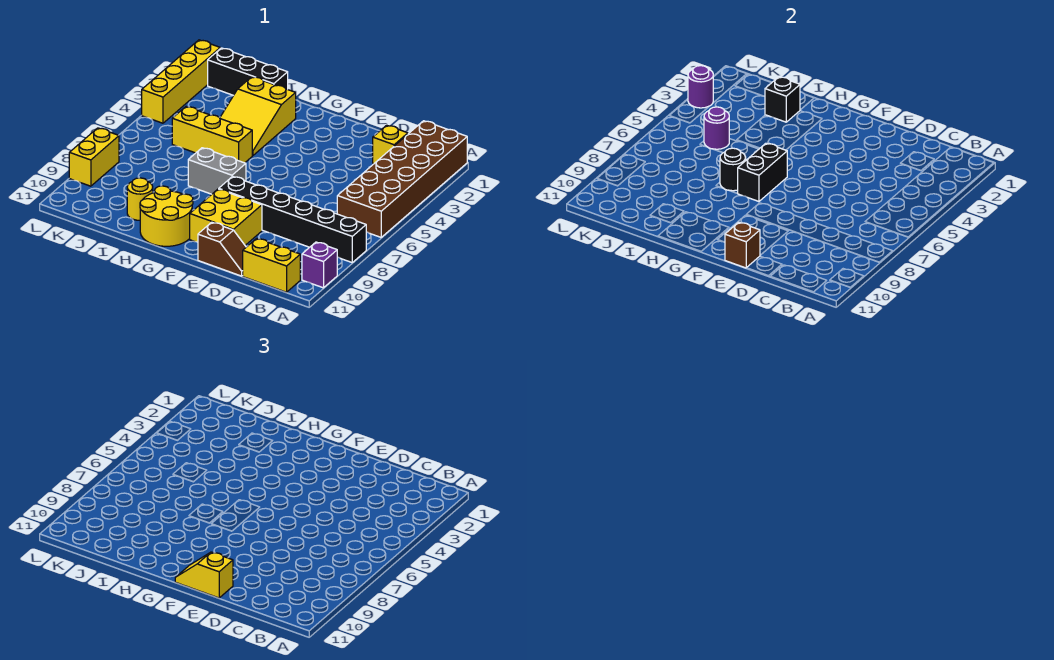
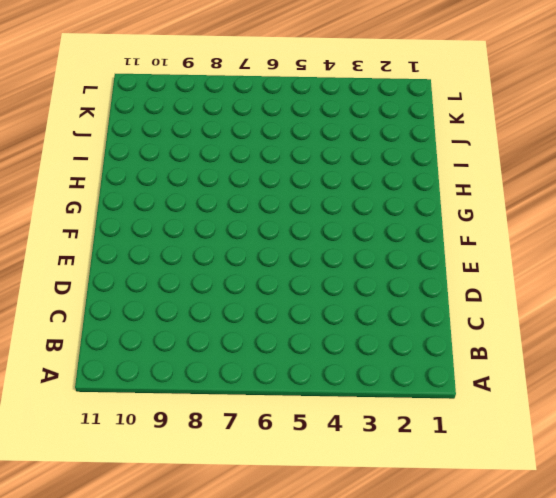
none -> brown 2x6 brick [337,121,467,237]
none -> black 1x6 brick [219,176,366,262]
none -> purple 1x1 brick [302,242,337,288]

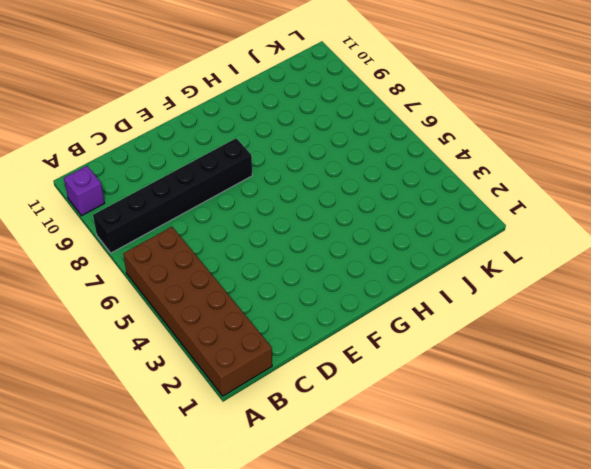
none -> yellow 1x2 brick [243,238,300,292]
none -> yellow 1x1 brick [373,125,408,164]
none -> brown 1x2 slope [198,222,246,276]

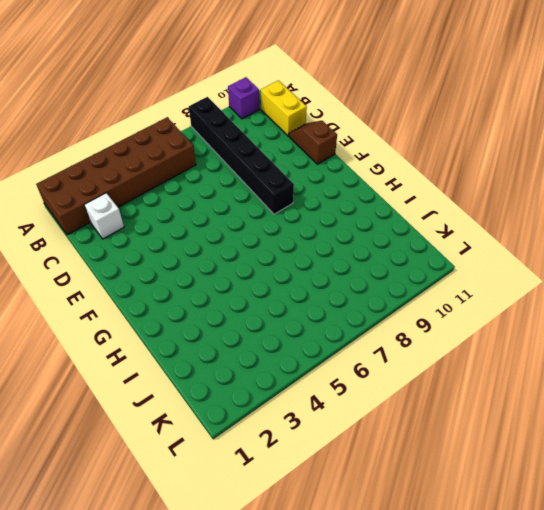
white 1x1 brick [84,193,124,239] -> yellow 1x1 brick [373,125,408,164]
none -> yellow 2x2 brick [190,189,262,245]
none -> grey 1x2 brick [188,148,246,194]
none -> yellow 2x2 round brick [140,186,193,246]

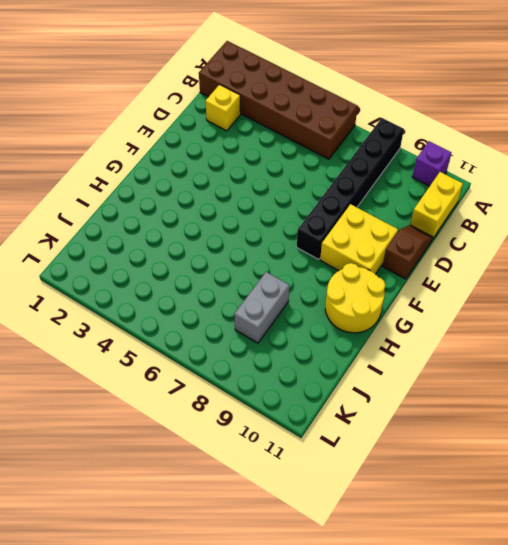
grey 1x2 brick [234,272,289,343] -> grey 1x2 brick moved to [188,148,246,194]
none -> yellow 2x3 slope [220,77,296,156]
none -> yellow 1x3 brick [172,106,252,163]
none -> black 1x3 brick [208,48,288,95]

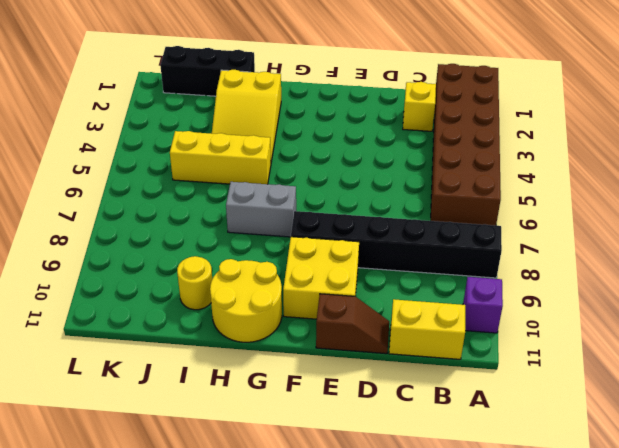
none -> yellow 1x4 brick [142,40,220,123]
none -> yellow 1x2 brick [69,128,119,186]
none -> brown 1x1 brick [725,222,760,268]

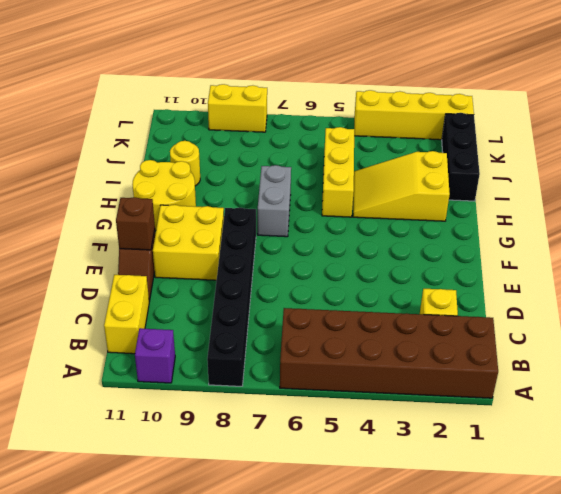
none -> black 1x2 brick [737,143,787,201]
none -> black 1x1 round brick [720,148,746,191]
none -> black 1x1 brick [765,77,800,122]

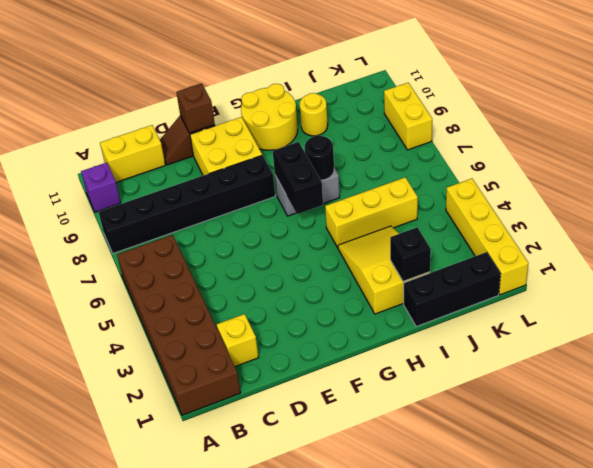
none -> purple 1x1 round brick [704,107,729,149]
none -> purple 1x1 round brick [688,66,713,108]
none -> yellow 1x2 slope [175,552,233,598]

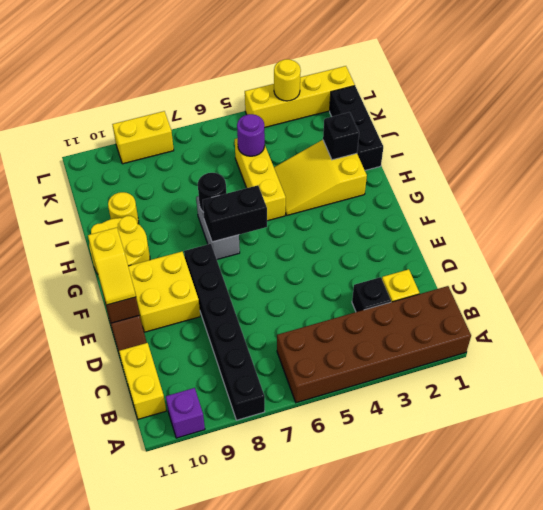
black 1x1 brick [352,277,391,312] -> none
yellow 1x2 slope [88,228,136,305] -> yellow 1x2 slope turned to [175,552,233,598]
yellow 1x1 round brick [274,59,301,101] -> purple 1x1 round brick [688,66,713,108]

